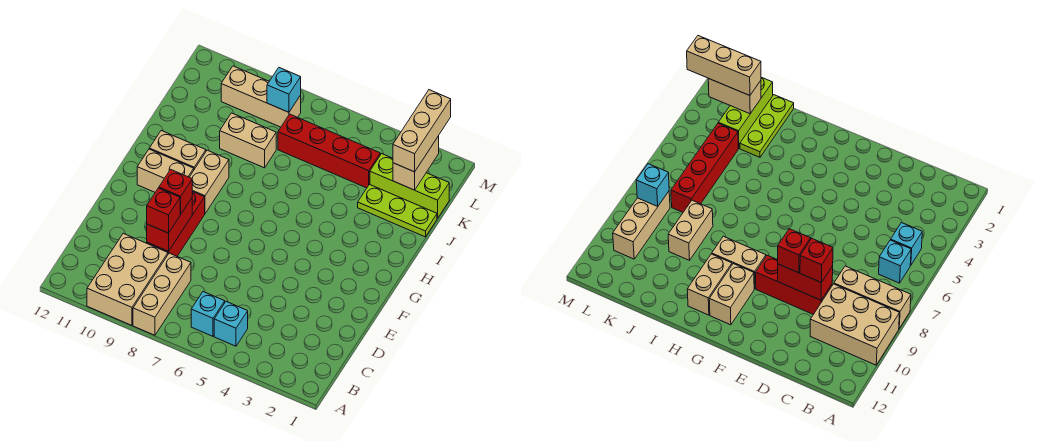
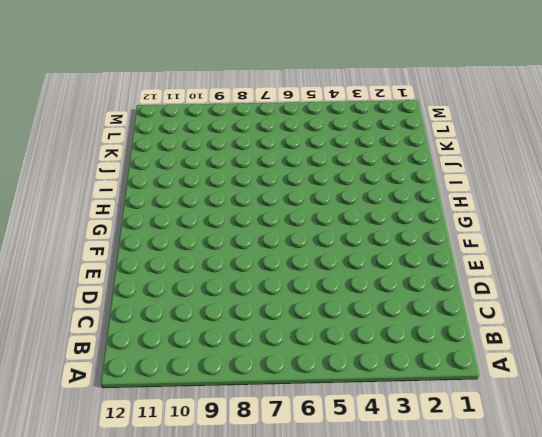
none -> tan 1x3 brick [133,253,191,335]
none -> tan 2x3 brick [87,233,168,325]
none -> cyan 1x1 brick [214,302,248,346]

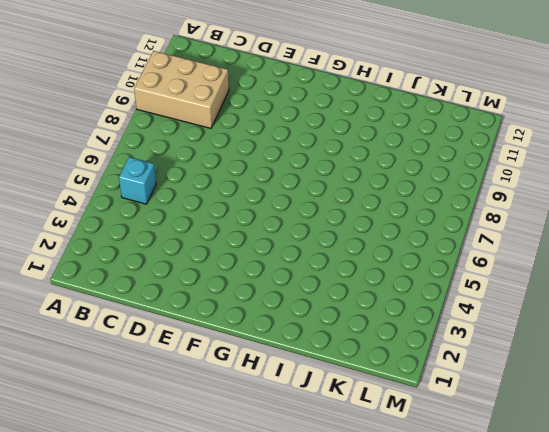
none -> tan 1x3 brick [133,253,191,335]
none -> cyan 1x1 brick [191,292,225,336]
none -> red 1x3 brick [147,192,205,256]

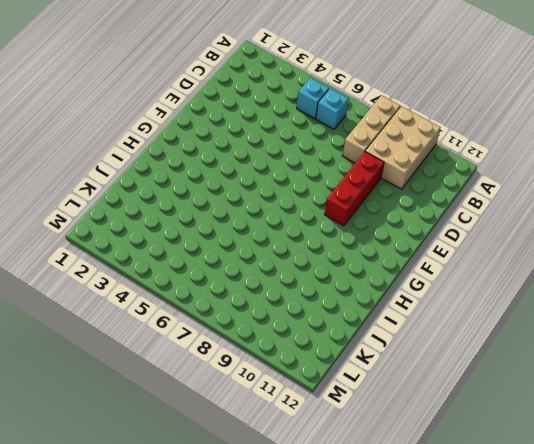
none -> tan 1x2 brick [190,150,229,213]
none -> tan 1x2 brick [137,149,194,192]
none -> tan 1x2 brick [149,131,206,169]

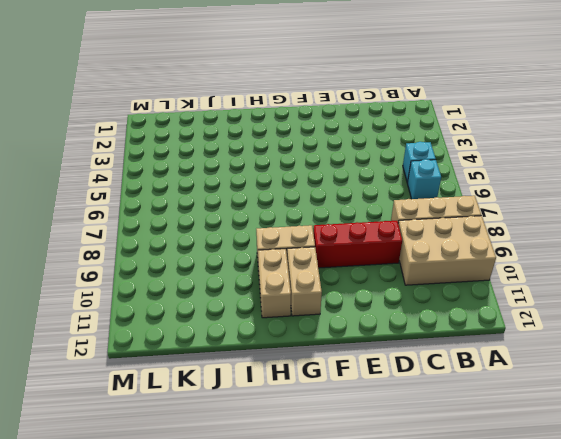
none -> lime 1x3 plate [358,184,437,237]
none -> tan 1x2 brick [220,113,276,168]
none -> lime 1x3 brick [370,154,449,218]

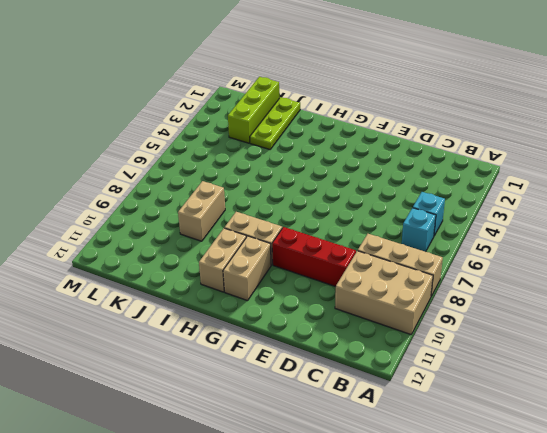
none -> red 1x4 brick [278,114,380,188]
none -> tan 1x3 brick [221,66,301,127]
none -> red 1x2 brick [147,198,192,251]

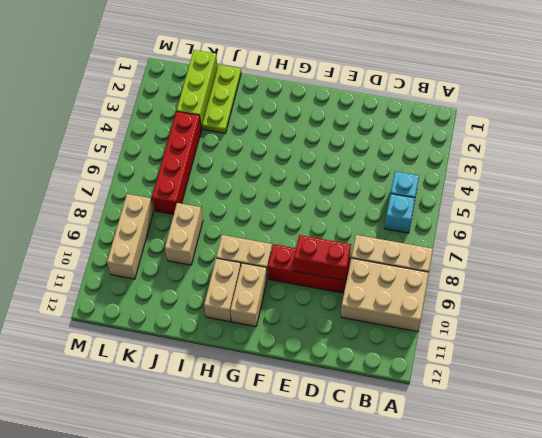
none -> tan 1x2 brick [393,136,439,190]
none -> cyan 1x1 brick [267,68,301,112]
none -> red 1x1 brick [147,188,180,233]

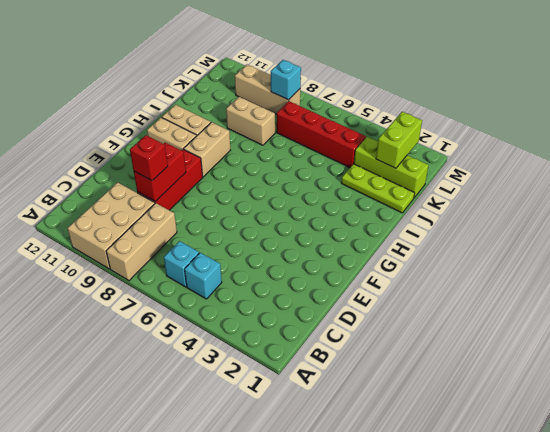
lime 1x2 brick [376,112,422,168] -> tan 1x2 brick [393,136,439,190]
none -> red 1x1 brick [159,169,192,214]
none -> tan 1x3 brick [393,90,451,172]

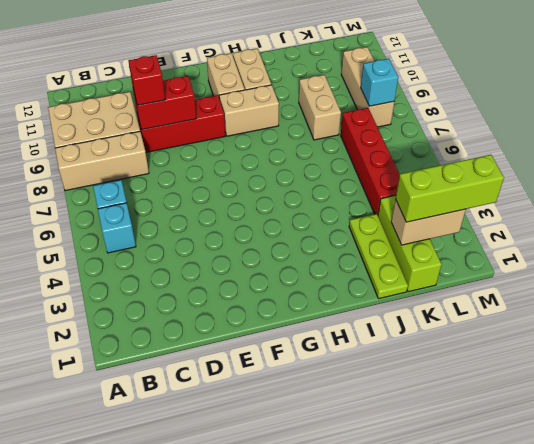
lime 1x3 brick [395,155,504,222] -> tan 1x3 brick [393,90,451,172]
none -> red 1x1 brick [159,169,192,214]

